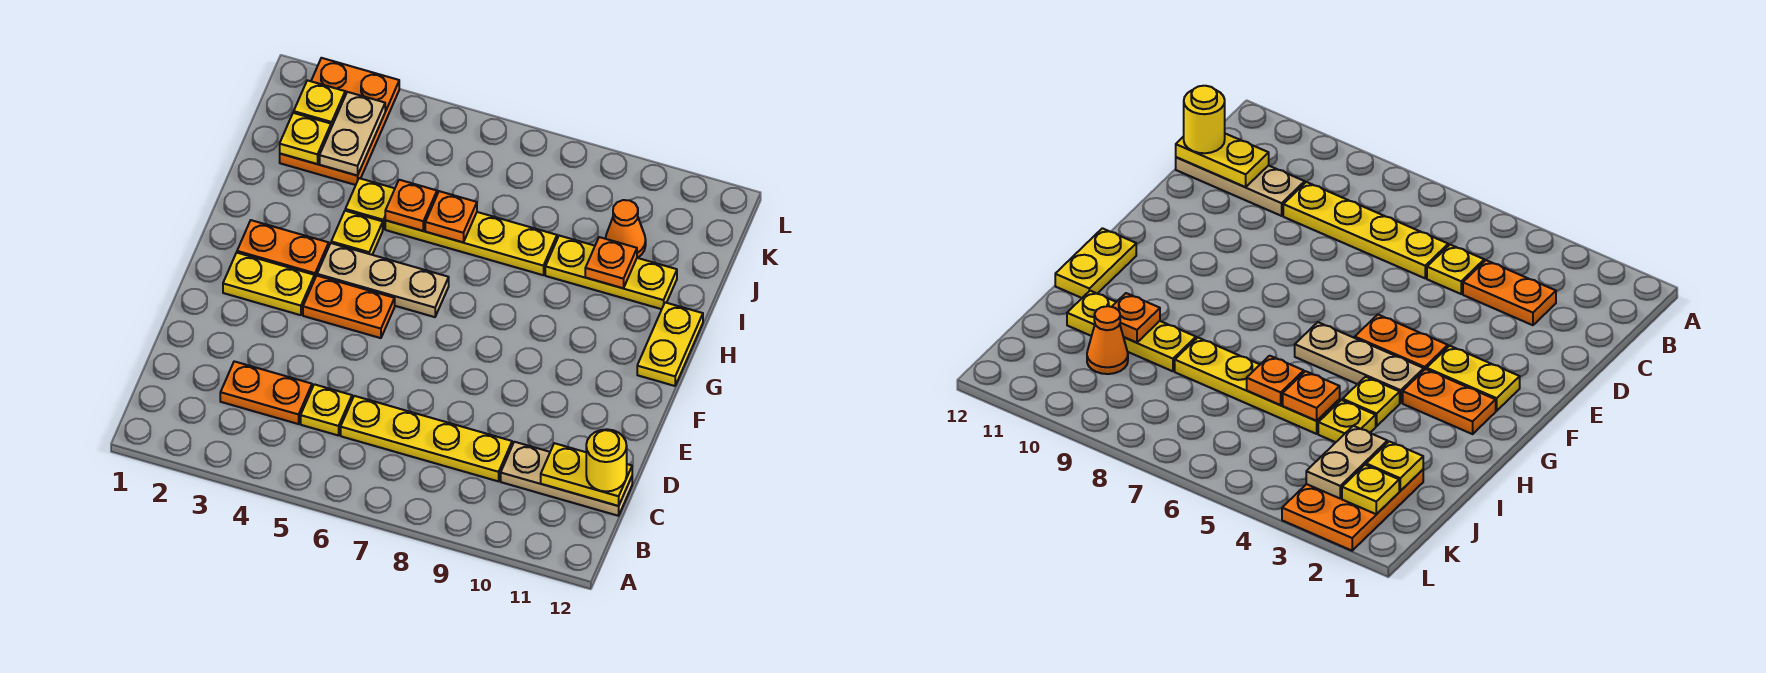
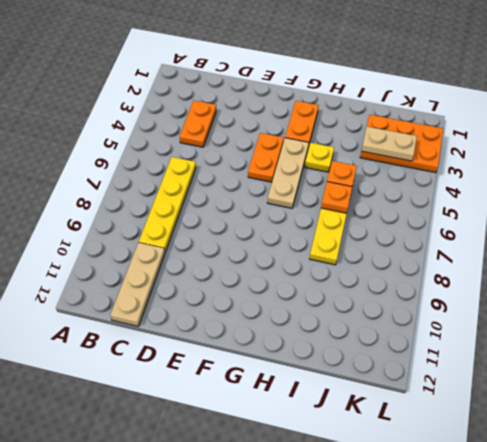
none -> yellow 1x1 plate [301,384,352,436]
none -> yellow 1x2 plate [223,253,314,315]
none -> yellow 1x2 plate [637,302,703,386]

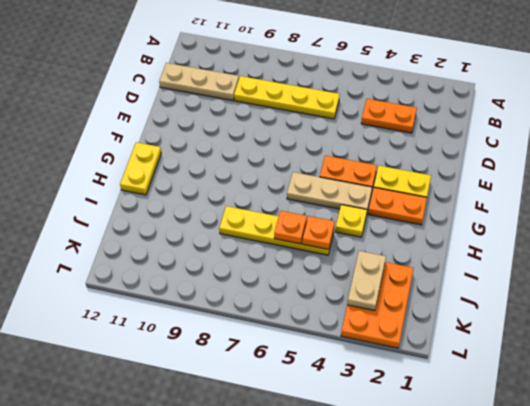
none -> yellow 1x1 plate [301,384,352,436]
none -> yellow 1x1 plate [345,178,395,229]
none -> yellow 1x3 plate [545,236,677,309]

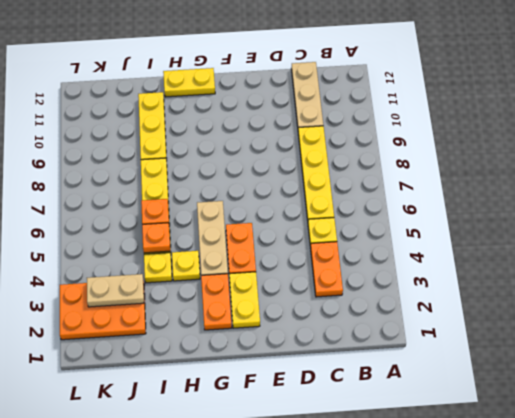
none -> orange 1x1 cone [605,200,646,258]
none -> yellow 1x2 plate [541,443,632,506]
none -> orange 1x1 plate [585,237,637,288]

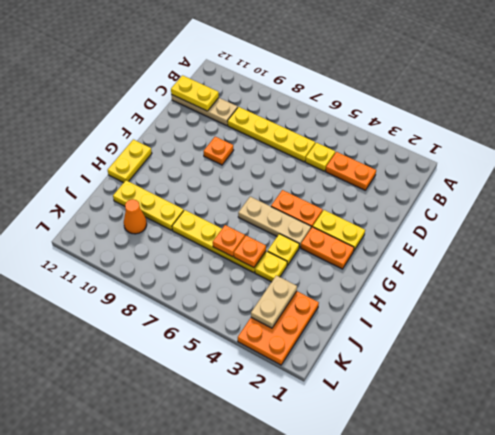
orange 1x1 plate [204,137,234,165] -> orange 1x1 plate moved to [585,237,637,288]
none -> yellow 1x1 plate [280,113,331,164]
none -> yellow 1x1 plate [294,80,345,128]
none -> yellow 1x1 round brick [586,429,627,492]

